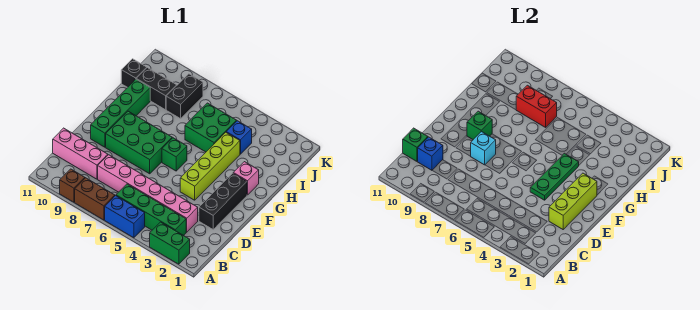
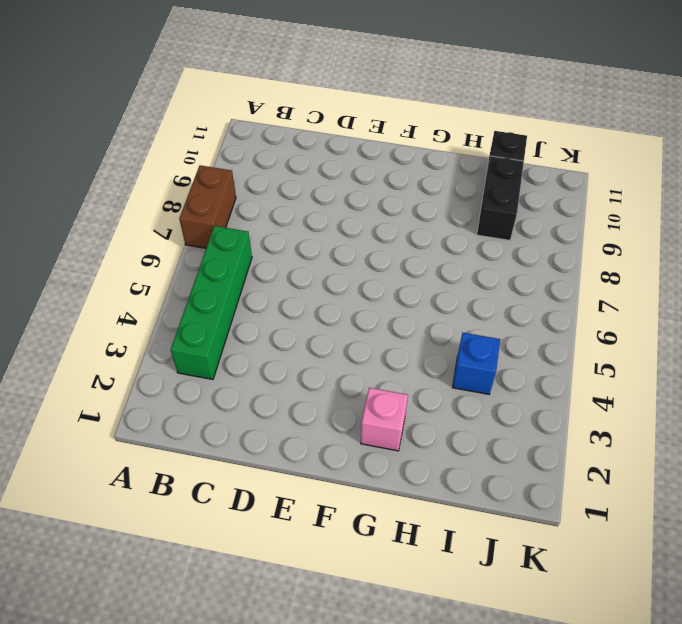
none -> green 1x2 brick [150,222,190,264]
none -> blue 1x2 brick [105,196,145,238]
none -> brown 1x1 brick [60,169,85,202]

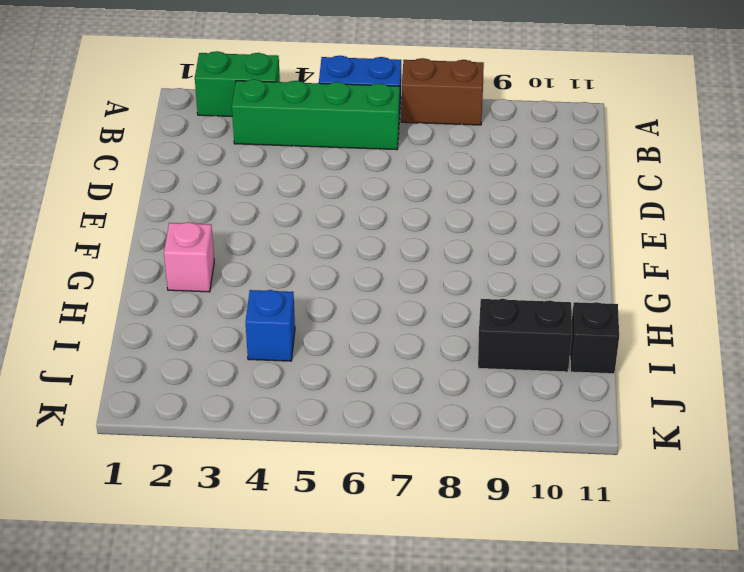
none -> brown 1x1 brick [60,169,85,202]
none -> pink 1x6 brick [98,155,198,232]
none -> pink 1x3 brick [53,128,108,179]

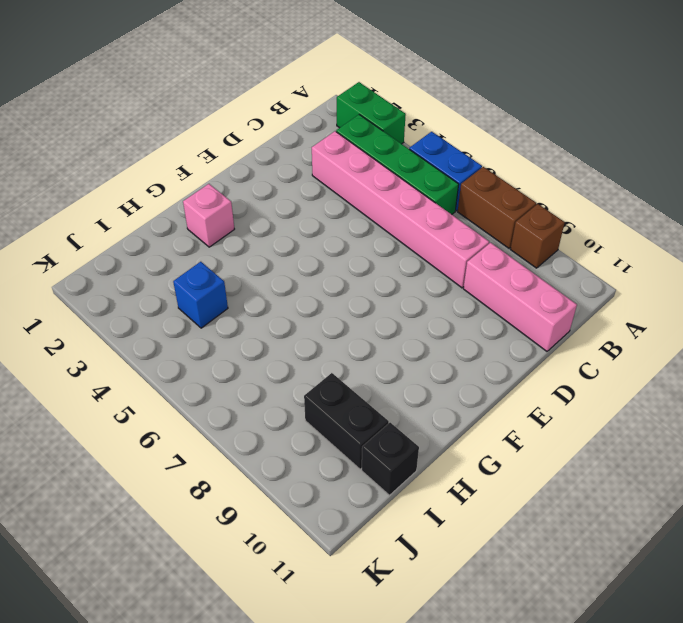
none -> black 1x3 brick [199,173,247,229]
none -> lime 1x4 brick [180,132,240,200]
none -> green 2x3 brick [106,111,172,174]

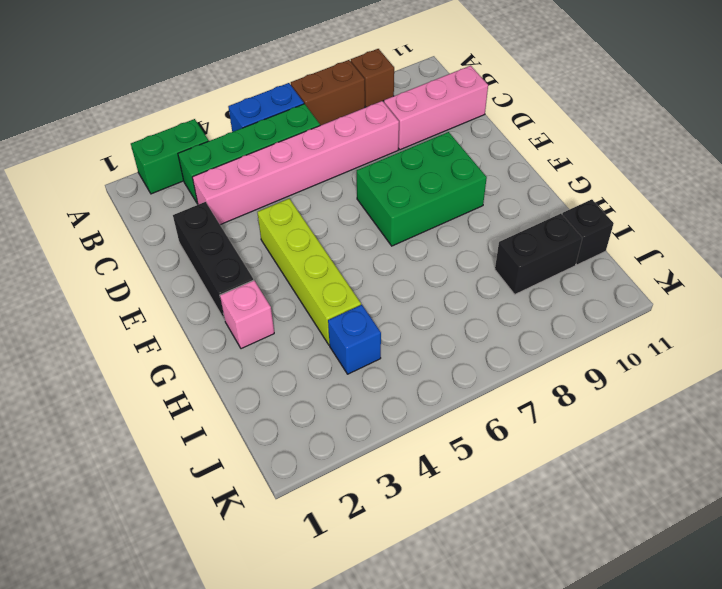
none -> green 1x4 brick [91,79,150,147]
none -> green 1x1 brick [162,138,187,171]
none -> green 2x2 brick [185,103,237,152]

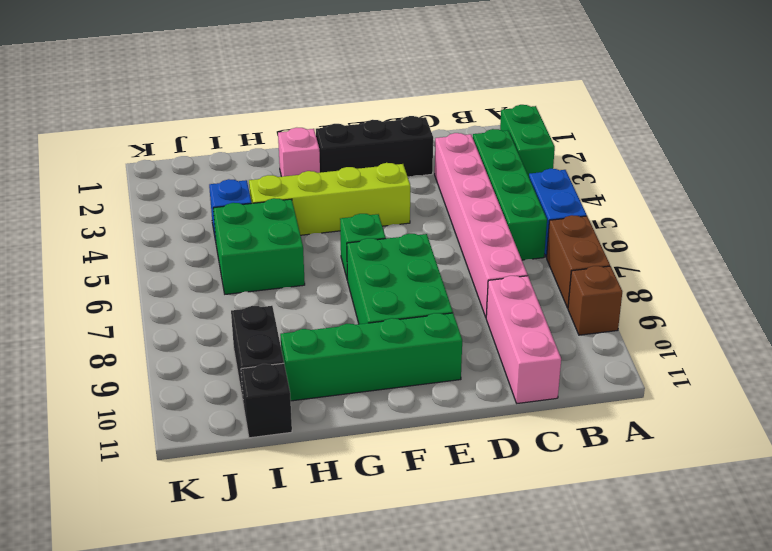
none -> black 1x2 brick [166,74,203,119]
none -> blue 1x1 brick [417,137,443,170]
none -> green 1x1 brick [403,128,428,161]

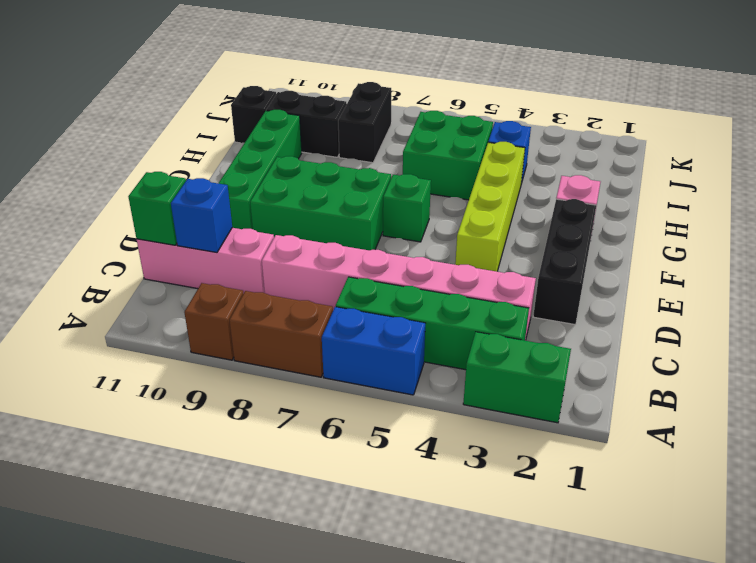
none -> lime 1x3 brick [549,173,597,229]
none -> green 1x3 plate [530,153,579,200]
none -> cyan 1x1 brick [471,131,496,165]

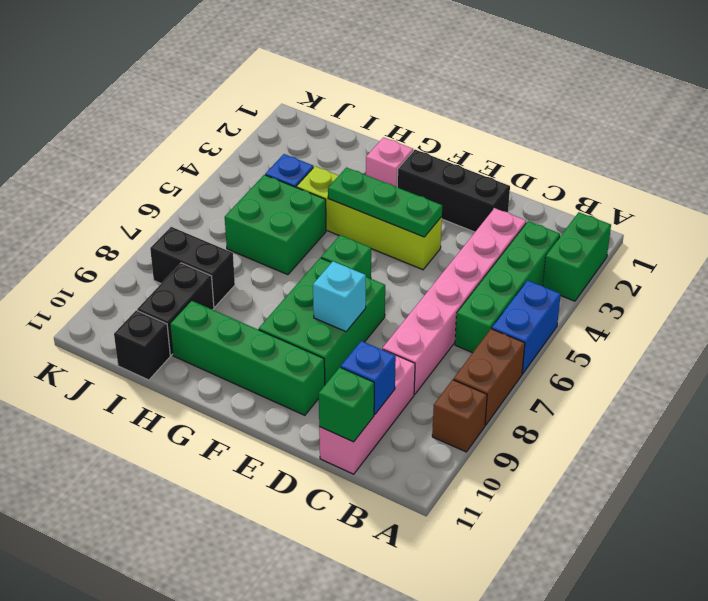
none -> lime 1x3 brick [549,173,597,229]
none -> green 1x1 brick [467,111,492,139]
none -> red 1x2 brick [516,85,557,127]

